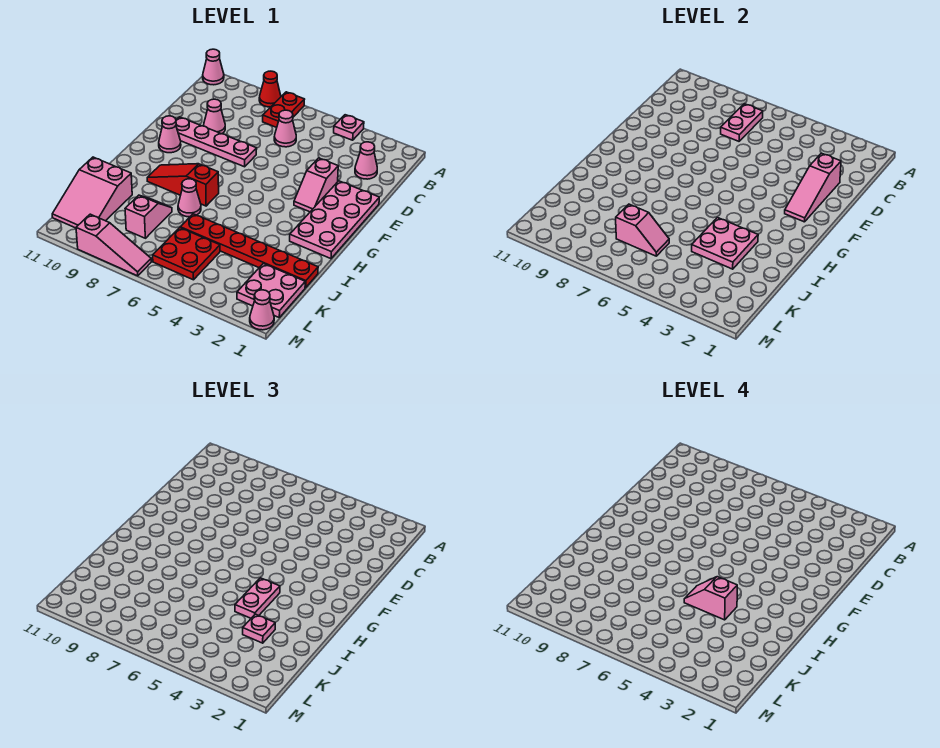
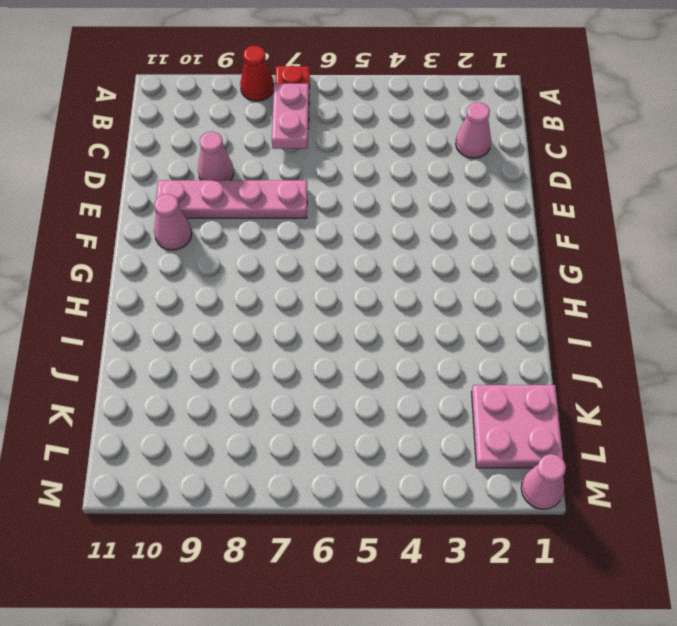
none -> pink 1x1 plate [334,115,364,140]
none -> pink 1x1 cone [203,49,224,85]
none -> pink 1x1 cone [274,110,296,147]

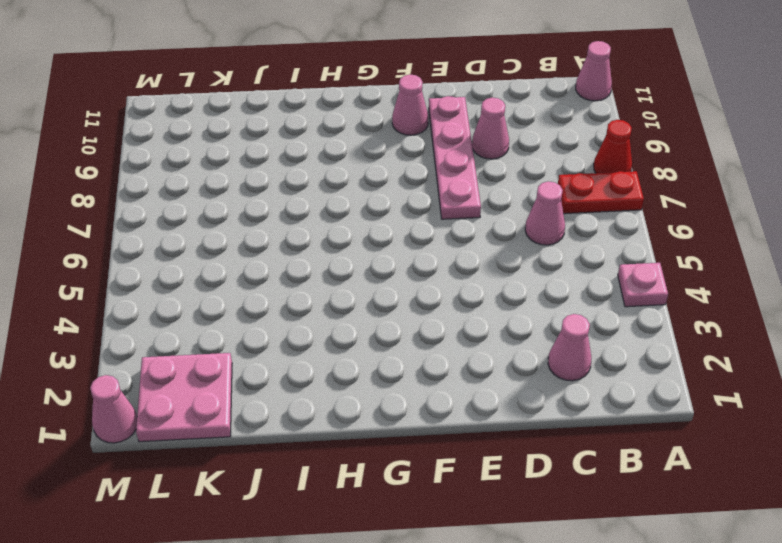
none -> pink 2x4 plate [290,181,379,259]
none -> pink 1x2 slope [294,158,338,212]
none -> red 1x3 slope [147,164,219,206]

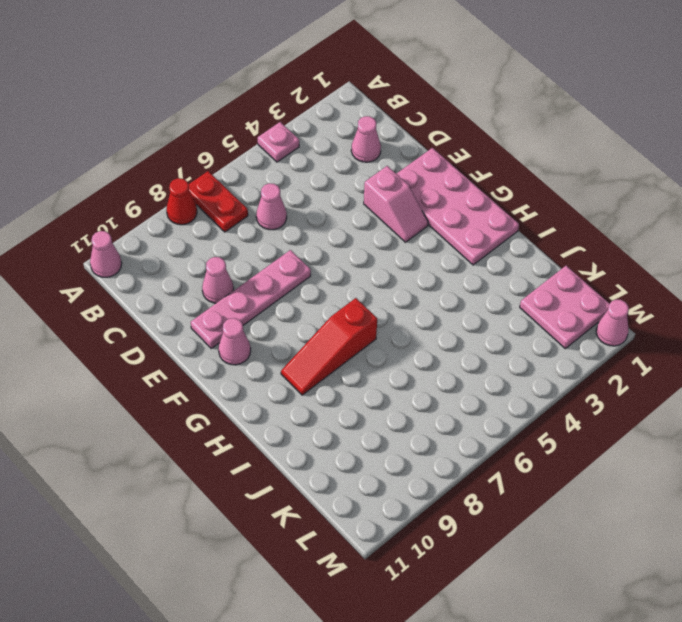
none -> pink 1x1 cone [178,179,201,217]
none -> red 1x6 plate [180,214,318,288]
none -> pink 1x2 slope [125,195,172,238]

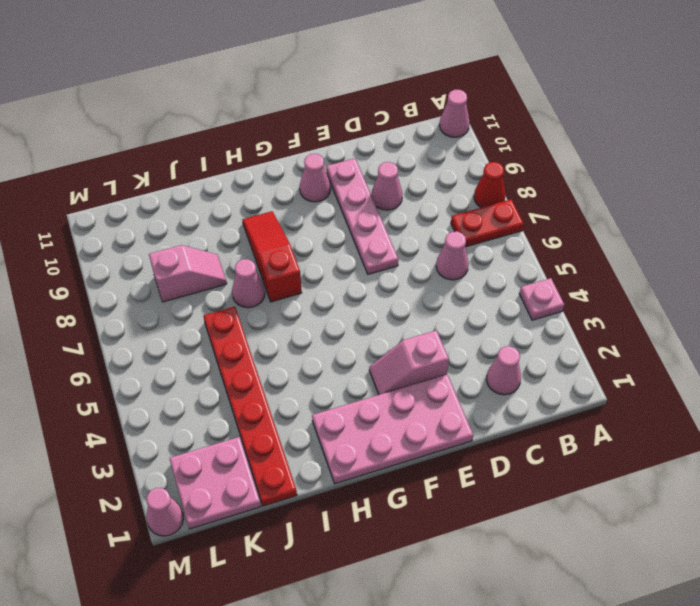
none -> pink 2x3 slope [52,157,132,228]
none -> red 2x2 plate [153,228,220,280]
none -> pink 1x3 slope [76,214,151,276]

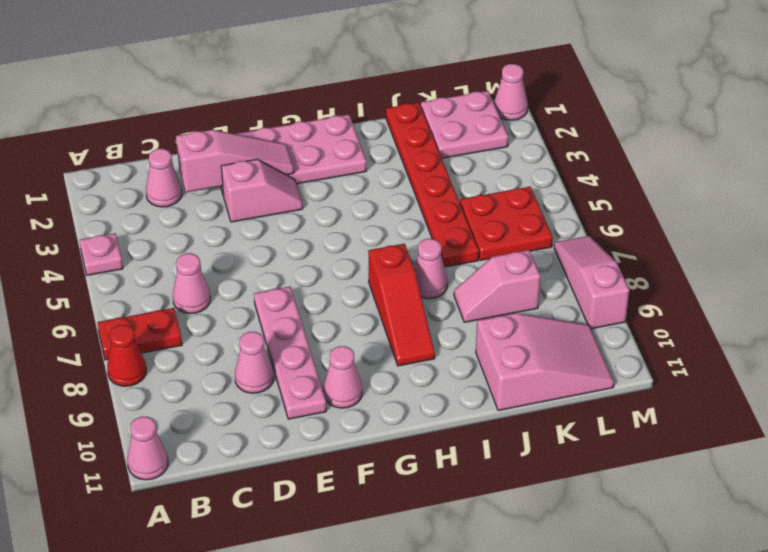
none -> pink 1x2 plate [721,104,763,141]
none -> pink 2x2 plate [692,218,758,269]
none -> pink 1x2 slope [616,204,669,256]

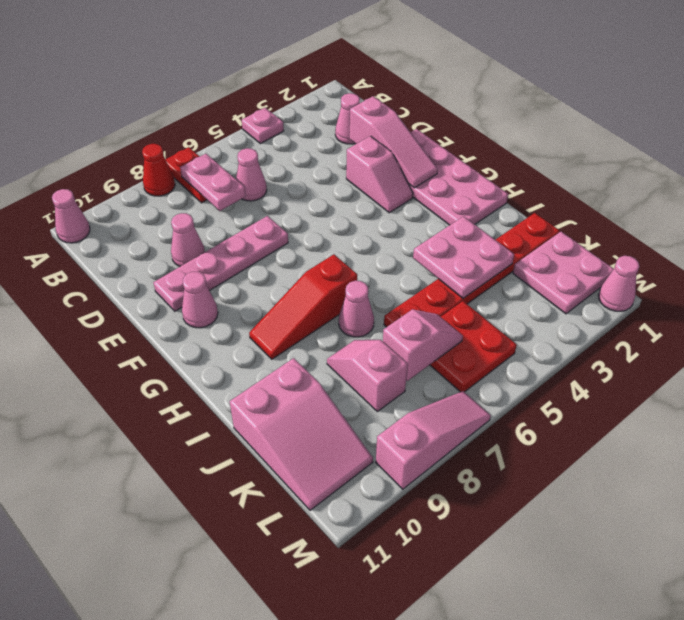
none -> pink 1x2 plate [235,578,280,618]
none -> pink 1x1 plate [243,614,275,643]
none -> pink 1x2 slope [684,577,737,620]

